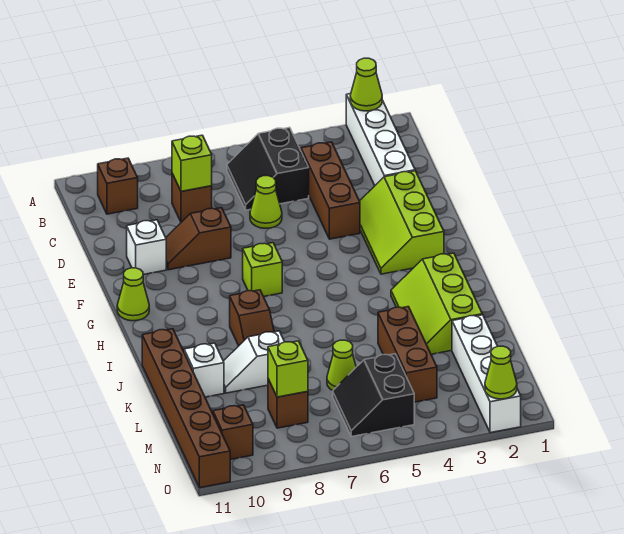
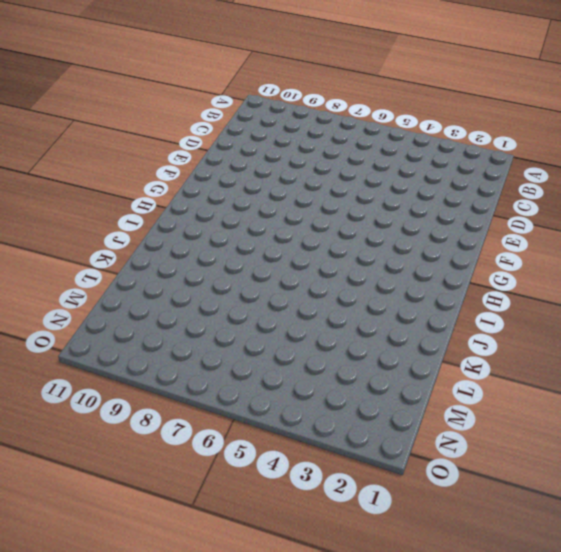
none -> white 1x4 brick [346,94,415,185]
none -> black 2x2 slope [227,128,309,210]
none -> brown 1x1 brick [98,158,138,214]

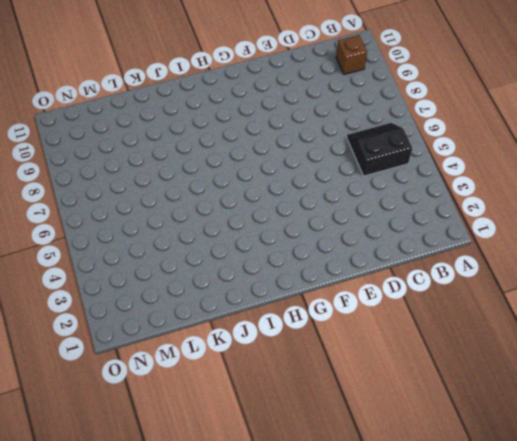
none -> white 1x4 brick [346,94,415,185]
none -> brown 1x3 brick [301,142,360,239]
none -> brown 1x1 brick [172,174,212,222]

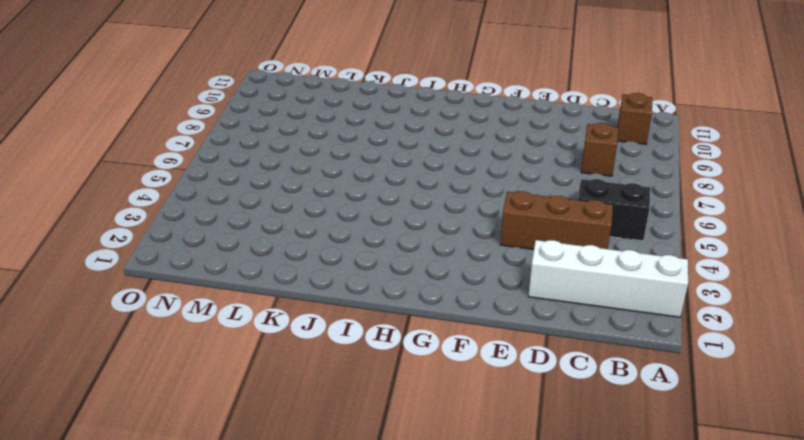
none -> lime 1x1 cone [250,176,282,228]
none -> lime 2x3 slope [360,171,444,274]
none -> brown 1x2 slope [166,208,231,270]

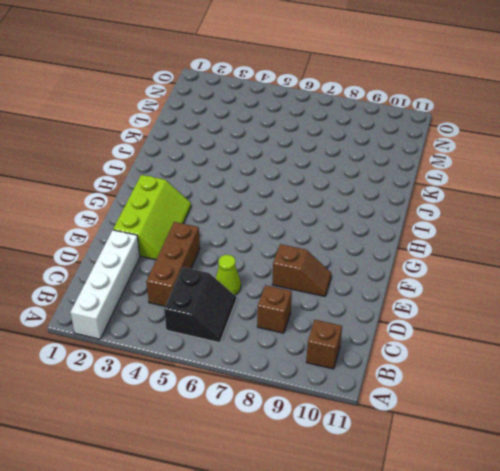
none -> white 1x1 brick [127,220,166,275]
none -> lime 1x1 brick [243,243,282,297]
none -> lime 1x1 cone [117,268,149,321]

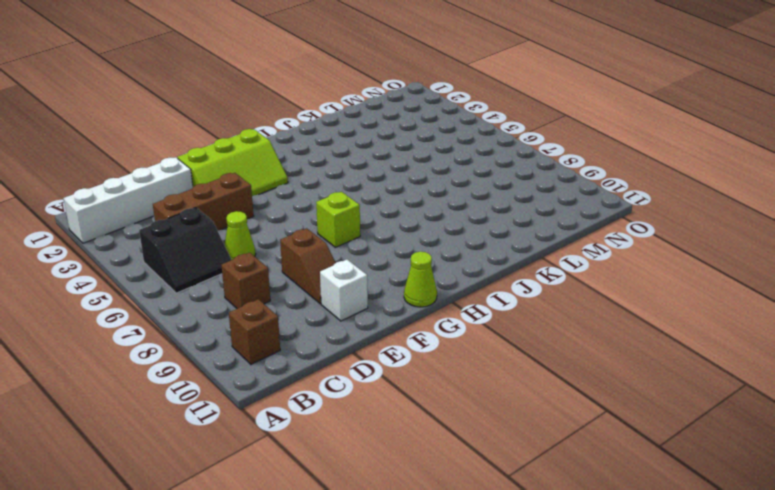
none -> lime 2x3 slope [391,253,482,354]
none -> brown 1x2 slope [230,290,274,346]
none -> brown 1x6 brick [142,329,230,488]

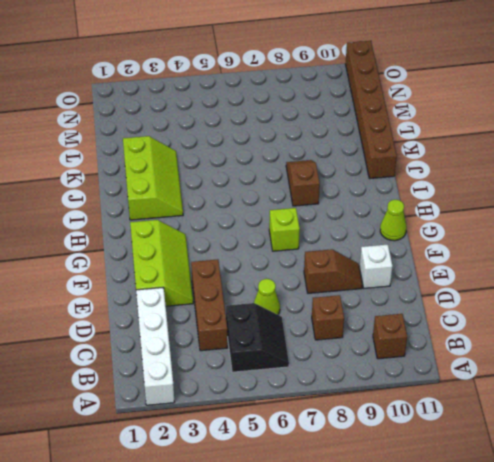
none -> brown 1x3 brick [378,307,437,402]
none -> white 1x2 slope [223,331,284,393]
none -> white 1x1 brick [184,343,224,397]

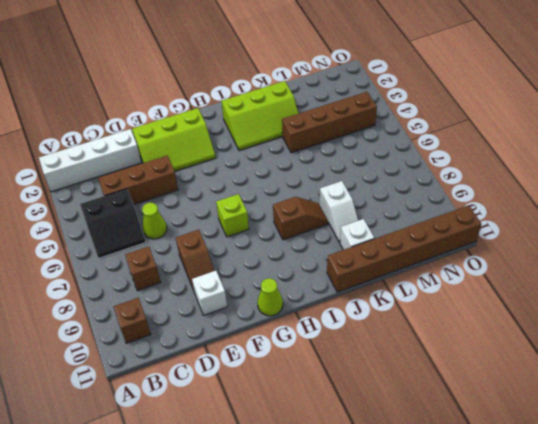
brown 1x4 brick [282,92,377,153] -> brown 1x3 brick [378,307,437,402]
none -> white 1x4 brick [452,315,521,433]
none -> lime 1x1 cone [327,340,356,391]
none -> black 2x2 slope [333,354,414,437]

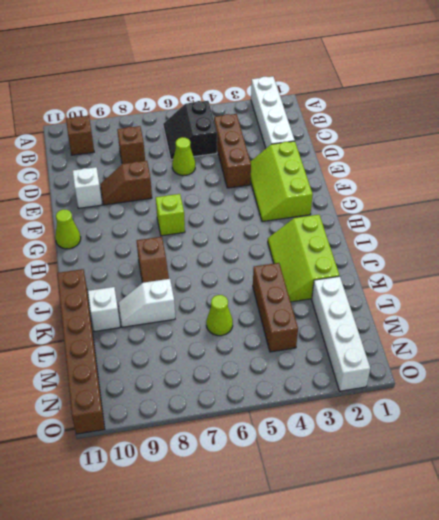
none -> black 2x2 slope [333,354,414,437]
none -> brown 1x1 brick [268,379,308,428]
none -> brown 1x1 brick [213,405,253,460]

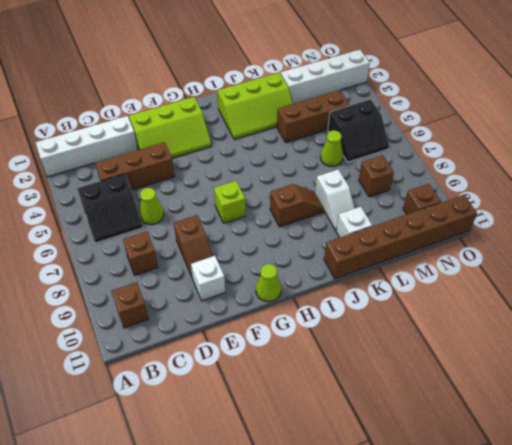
none -> lime 1x1 cone [350,58,382,111]
none -> lime 1x1 brick [172,135,212,191]
none -> lime 1x1 brick [268,341,308,397]

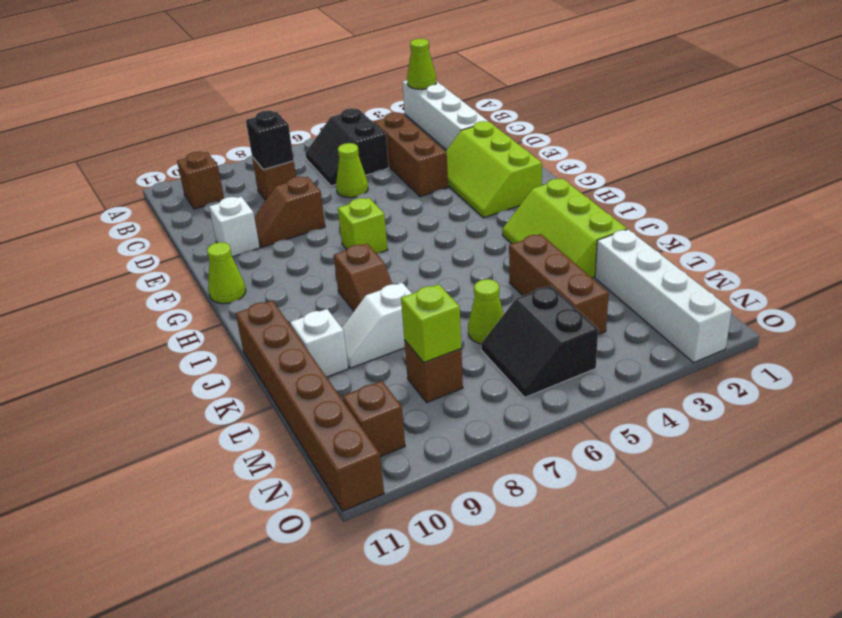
black 1x1 brick [246,111,294,170] -> lime 1x1 brick [172,135,212,191]
none -> lime 1x1 cone [485,346,517,399]

